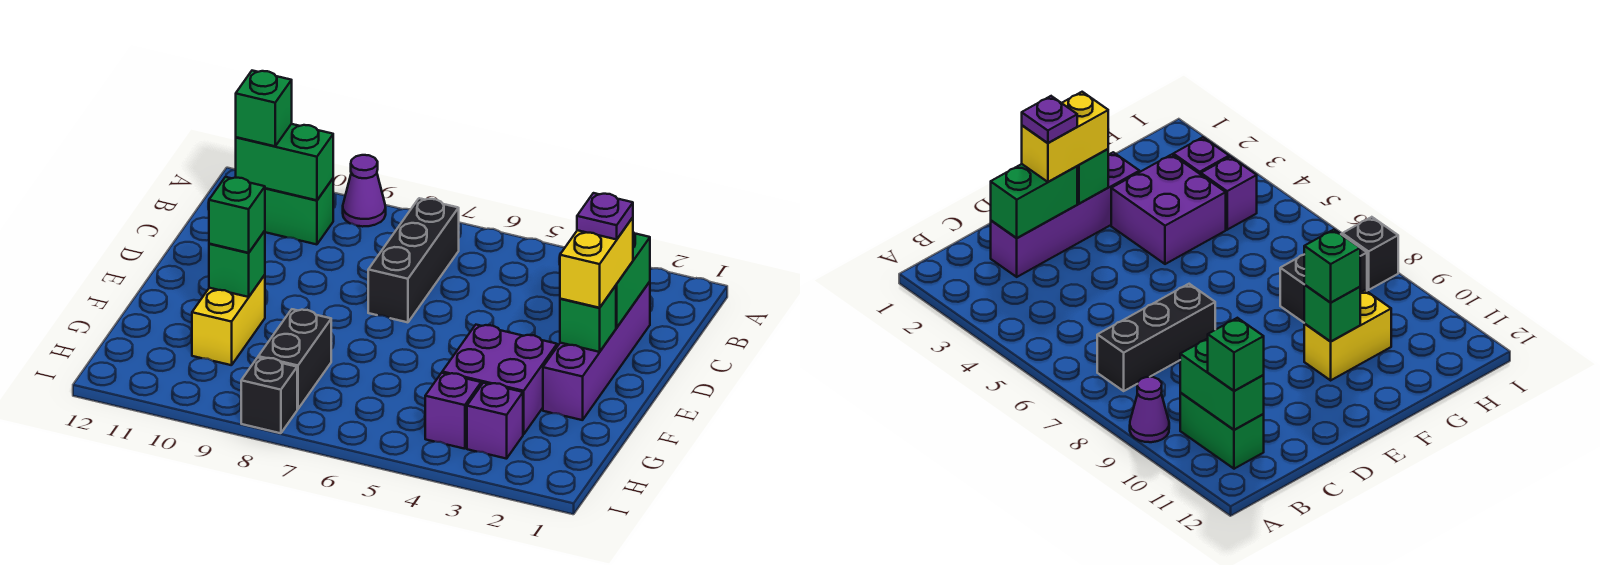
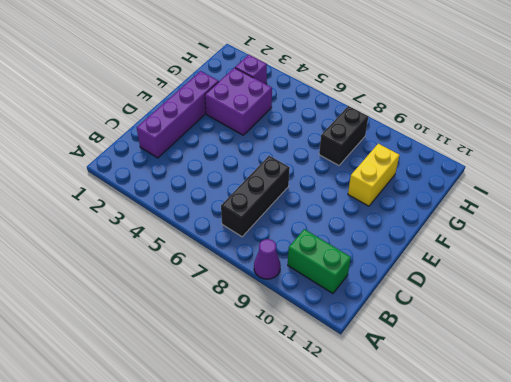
none -> purple 1x1 brick [425,373,481,449]
none -> black 1x1 brick [241,357,297,433]
none -> green 1x2 brick [236,124,333,200]

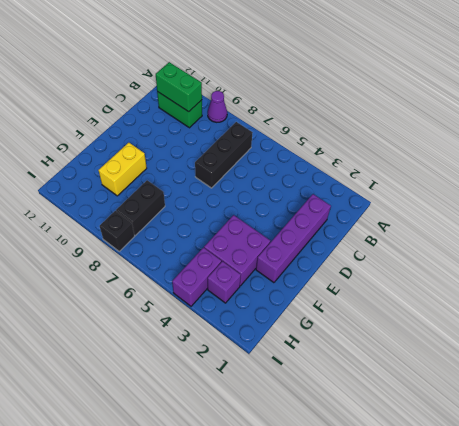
purple 1x2 brick [172,248,221,306] -> purple 1x1 brick [425,373,481,449]
none -> green 1x2 brick [616,232,650,328]
none -> green 1x1 brick [560,286,616,352]
none -> green 1x1 brick [209,231,265,297]

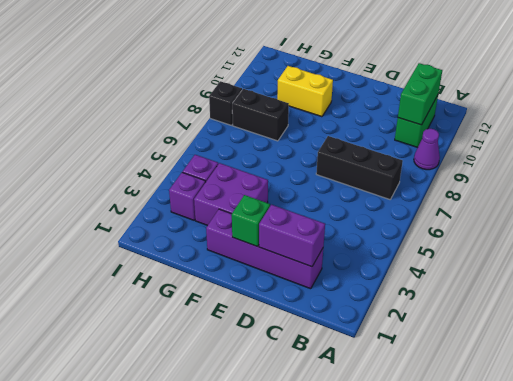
purple 1x2 brick [259,205,325,267] -> green 1x2 brick [616,232,650,328]
none -> green 1x1 brick [209,231,265,297]
none -> green 1x1 brick [236,71,292,146]
none -> yellow 1x2 brick [560,217,633,308]

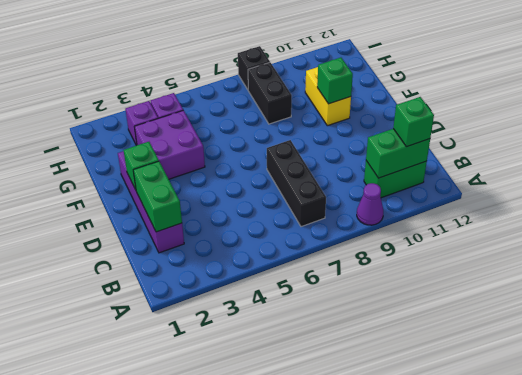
none -> yellow 1x2 brick [560,217,633,308]
none -> green 1x1 brick [209,177,265,253]
none -> purple 1x1 plate [577,193,633,239]

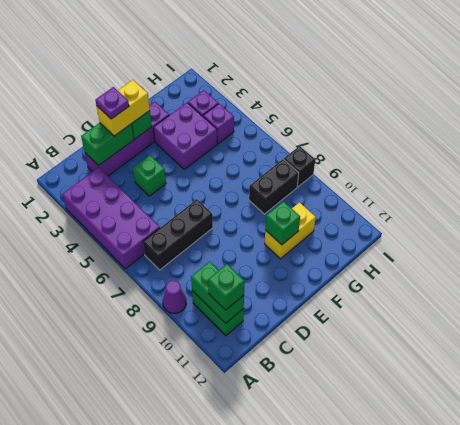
purple 2x4 brick [62,167,160,269] -> none
green 1x1 brick [133,155,166,196] -> green 1x1 brick moved to [209,177,265,253]

